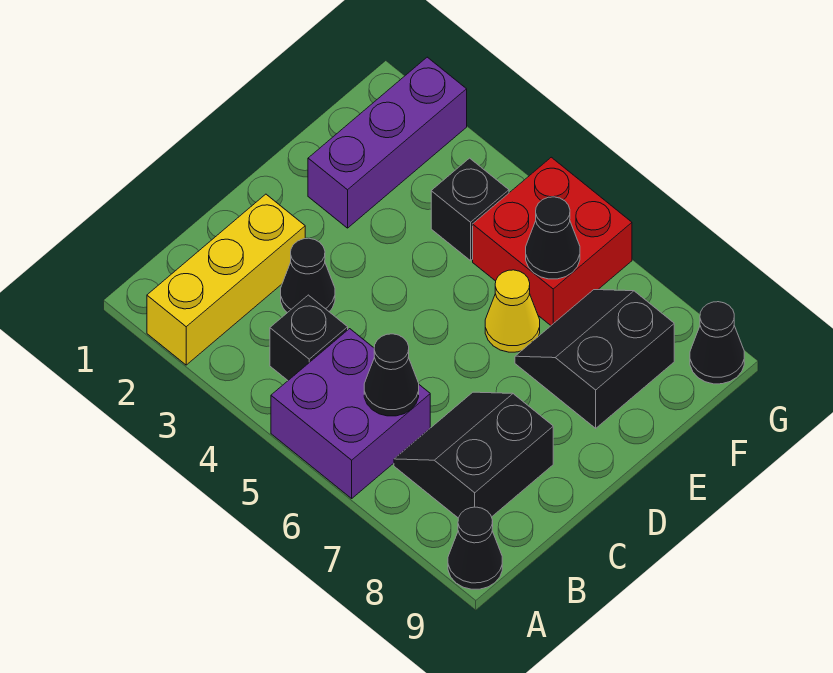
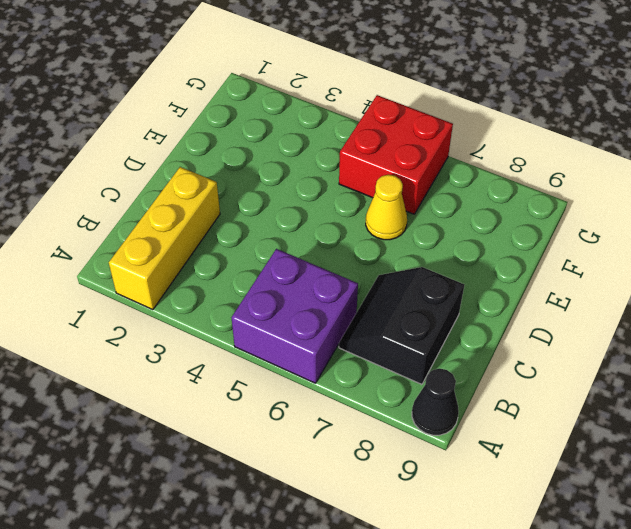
none -> black 1x1 brick [270,295,348,380]
none -> black 1x1 cone [281,238,335,313]
none -> purple 1x3 brick [308,57,467,228]

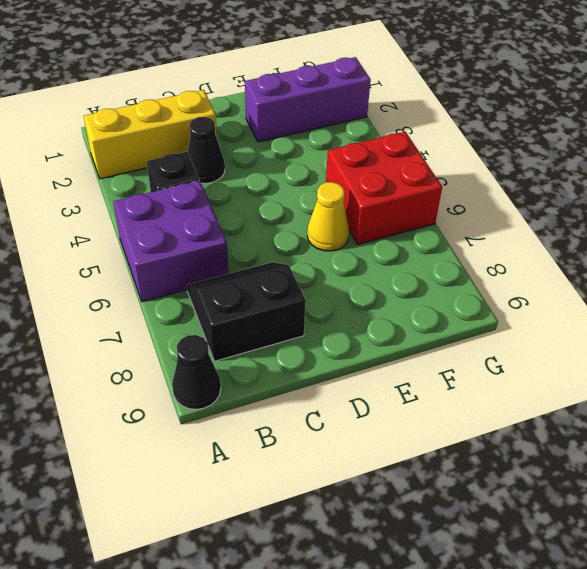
none -> black 2x2 slope [515,290,674,428]
none -> black 1x1 brick [431,158,509,261]
none -> black 1x1 cone [690,302,744,384]

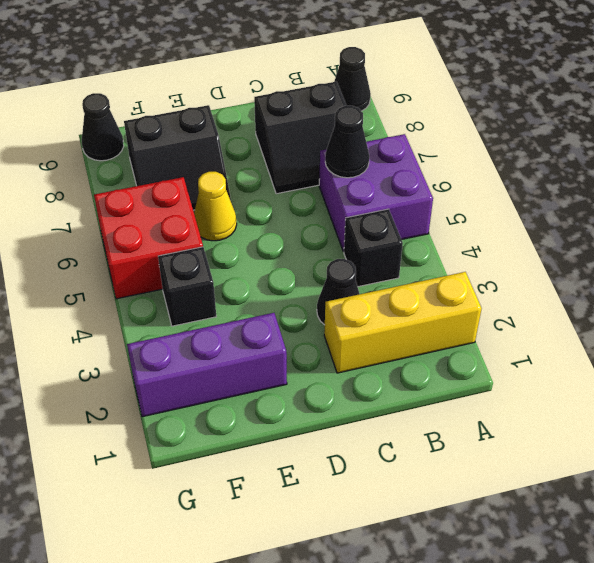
none -> black 1x1 cone [526,197,580,279]

